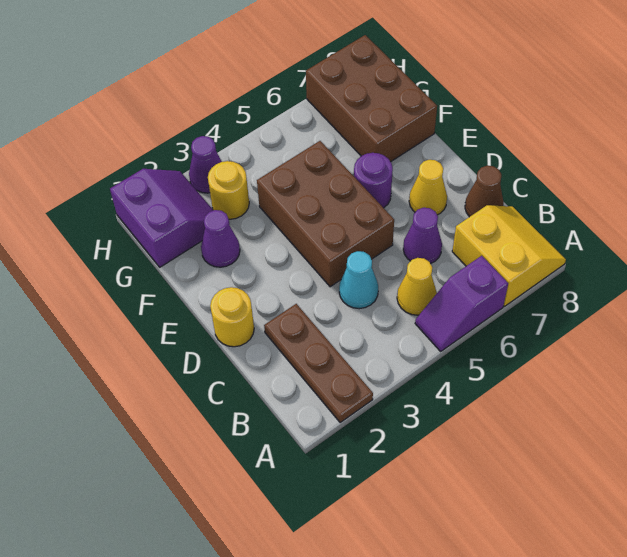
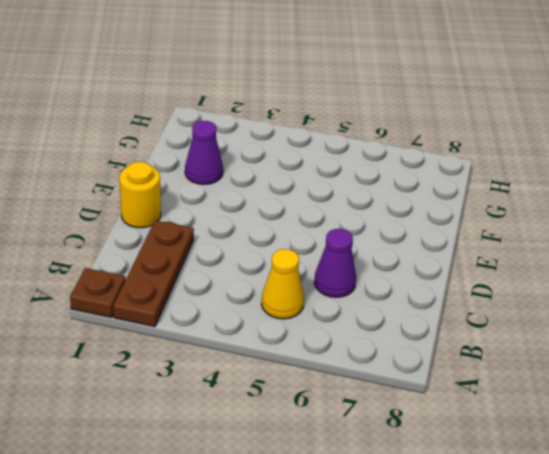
brown 1x1 plate [70,268,125,317] -> none
none -> purple 1x2 slope [415,256,508,351]
none -> yellow 2x2 slope [452,205,566,306]
none -> cyan 1x1 cone [339,251,378,309]

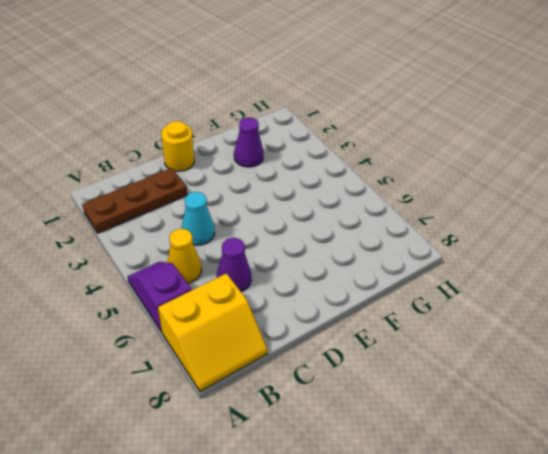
none -> brown 1x1 cone [465,166,504,217]
none -> brown 2x3 brick [257,141,394,287]
none -> yellow 1x1 cone [409,160,447,215]

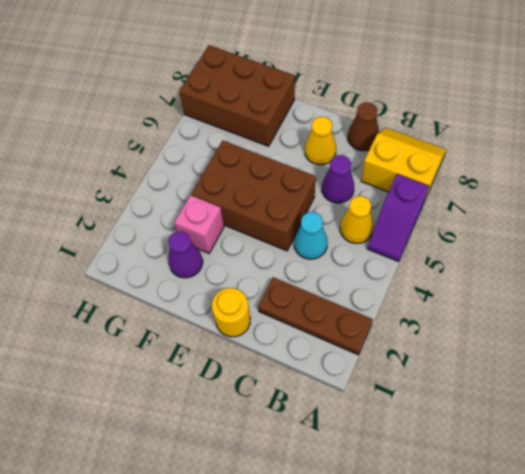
pink 1x1 brick [174,195,224,253] -> none
none -> purple 1x1 round brick [354,153,393,208]
none -> purple 2x2 slope [110,169,214,267]
none -> yellow 1x1 round brick [208,161,249,219]

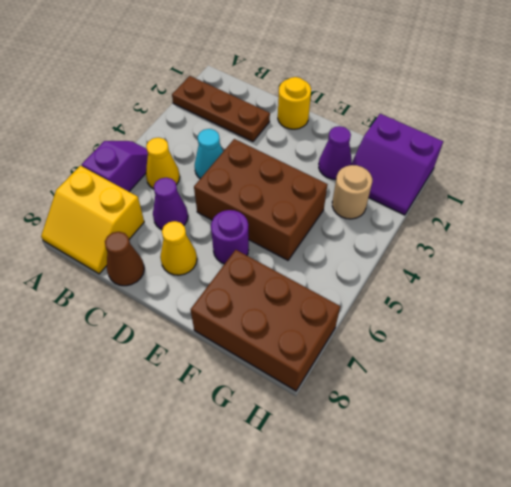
tan 1x1 round brick [332,165,372,219] -> yellow 1x1 round brick [208,161,249,219]
none -> purple 1x1 cone [189,136,222,193]

